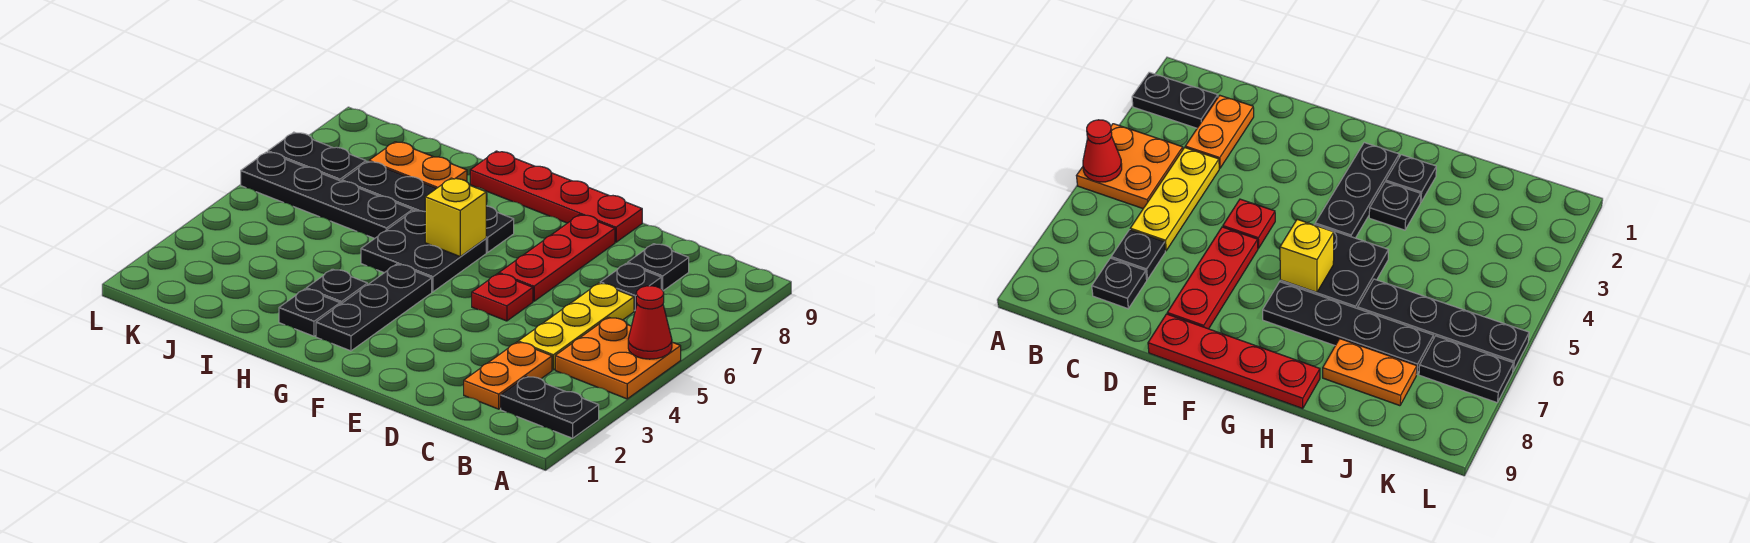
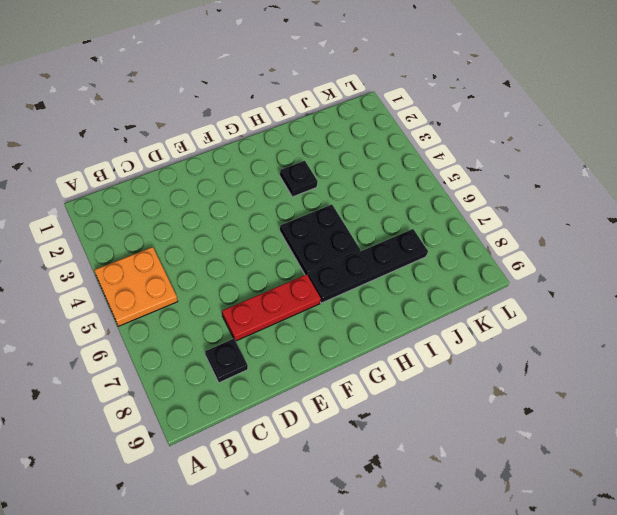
red 1x3 plate [222,274,321,341] -> red 1x3 plate turned to [499,215,615,301]
none -> black 1x2 plate [501,376,599,438]
none -> orange 1x2 plate [464,342,552,409]
none -> yellow 1x3 plate [518,283,634,370]

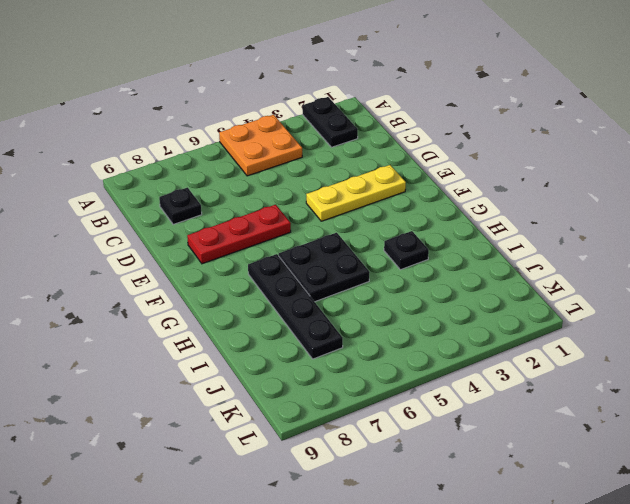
yellow 1x3 plate [306,165,406,221] -> yellow 1x3 plate moved to [518,283,634,370]
none -> orange 1x2 plate [464,342,552,409]
none -> black 1x1 plate [600,263,661,311]
none -> red 1x1 plate [472,274,533,321]

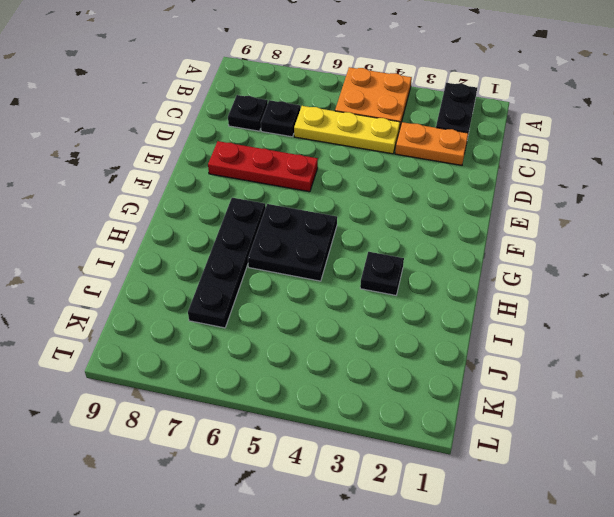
none -> red 1x1 plate [472,274,533,321]
none -> red 1x4 plate [470,151,642,242]
none -> black 1x3 plate [316,264,432,351]

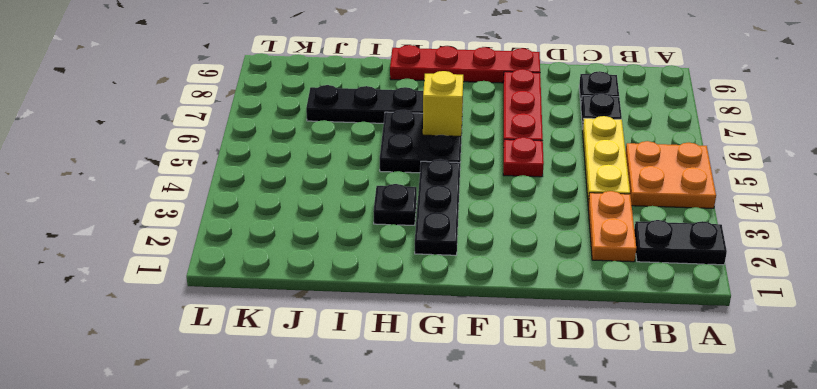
none -> black 1x1 plate [279,289,340,336]
none -> black 1x4 plate [241,152,413,238]
none -> orange 1x2 plate [369,142,467,188]

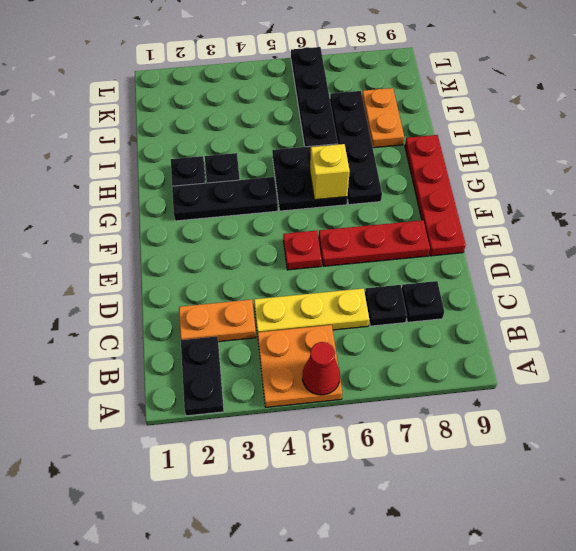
none -> black 1x2 plate [268,132,366,181]

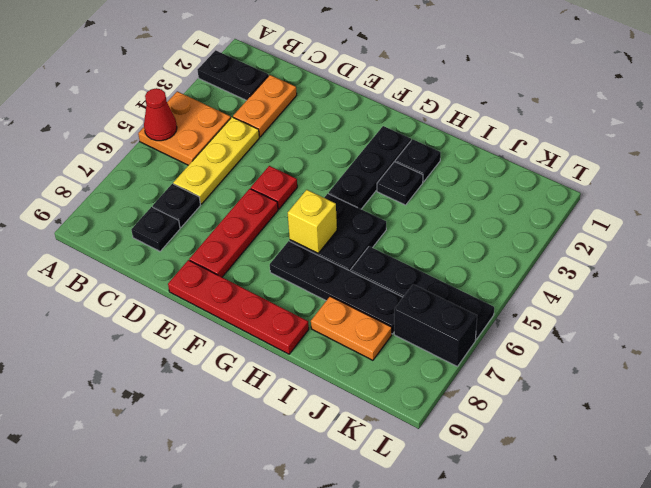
black 1x2 brick [394,284,477,367] -> black 1x2 plate [268,132,366,181]

